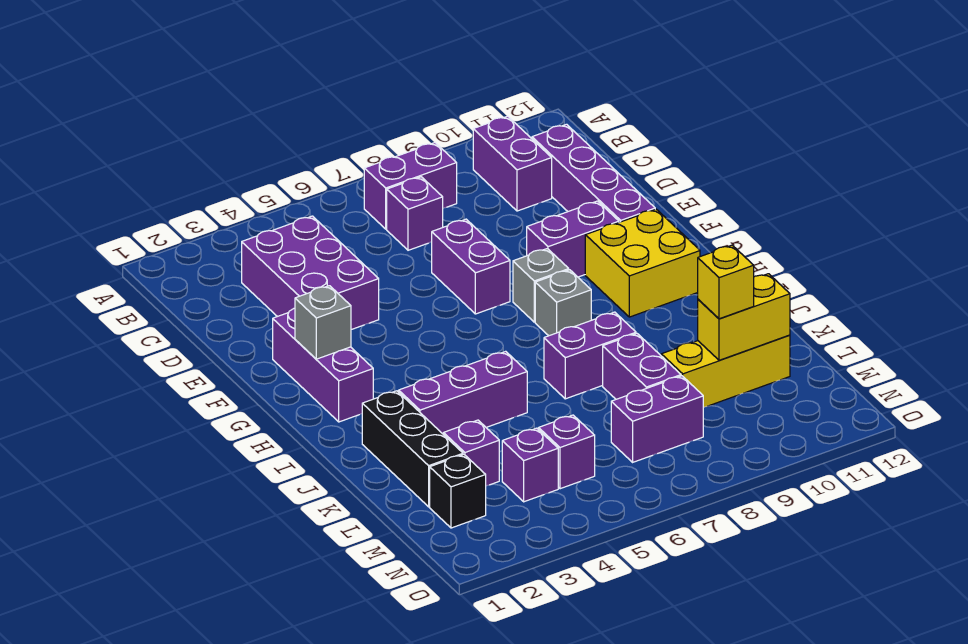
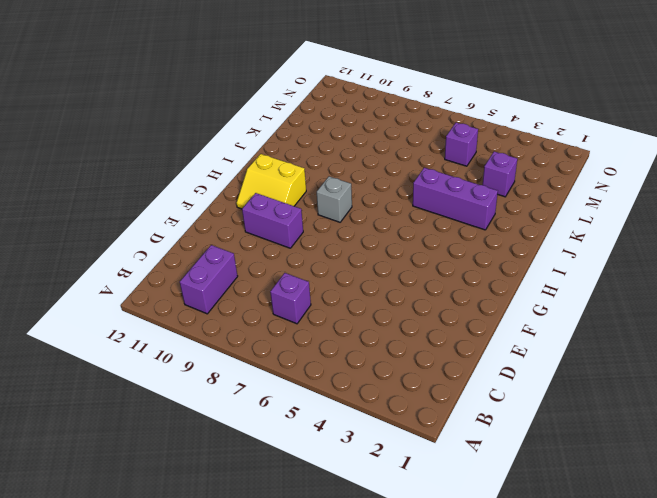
yellow 2x2 slope [236,154,306,209] -> yellow 2x2 brick [585,209,700,317]
none -> purple 1x2 brick [364,143,457,229]
none -> purple 2x3 brick [242,216,379,330]
none -> purple 1x4 brick [532,124,655,222]

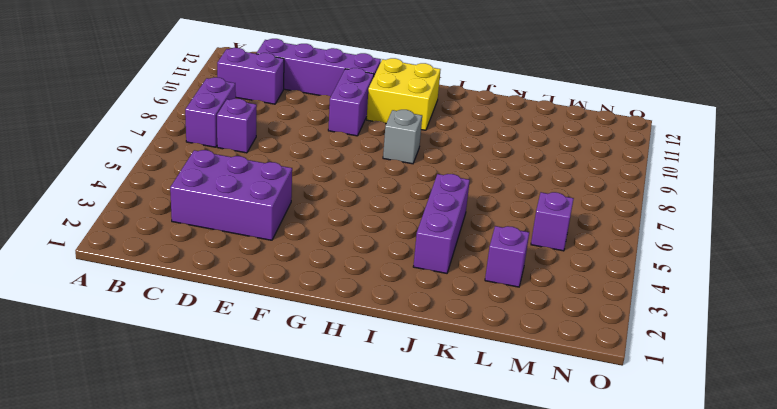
none -> purple 1x2 brick [432,219,510,314]
none -> purple 1x3 brick [273,308,373,422]
none -> grey 1x1 brick [513,249,569,322]

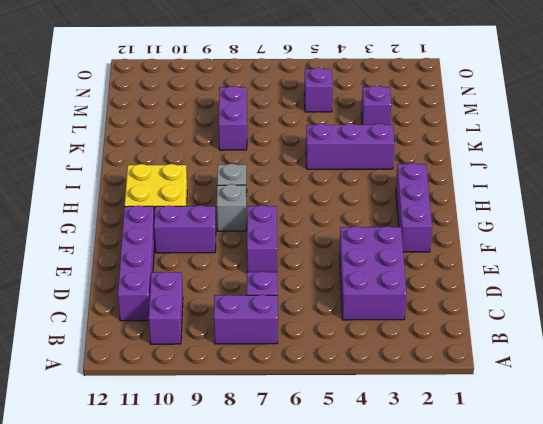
none -> black 1x3 brick [362,391,463,507]
none -> purple 1x2 brick [544,312,636,399]
none -> yellow 1x3 brick [661,335,790,408]

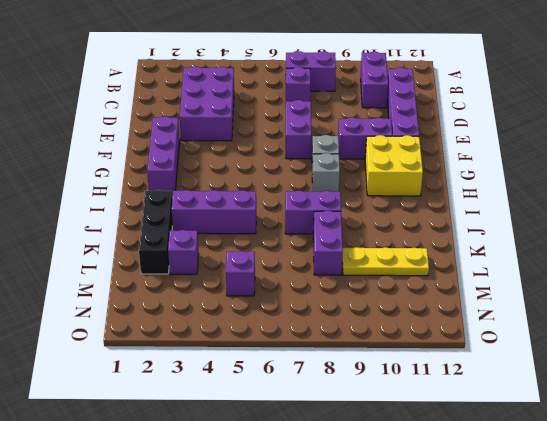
yellow 1x3 plate [342,247,429,276] -> yellow 1x3 brick [661,335,790,408]
none -> black 1x1 brick [430,455,486,528]
none -> purple 1x1 brick [502,428,558,502]
none -> purple 1x2 brick [611,376,703,462]

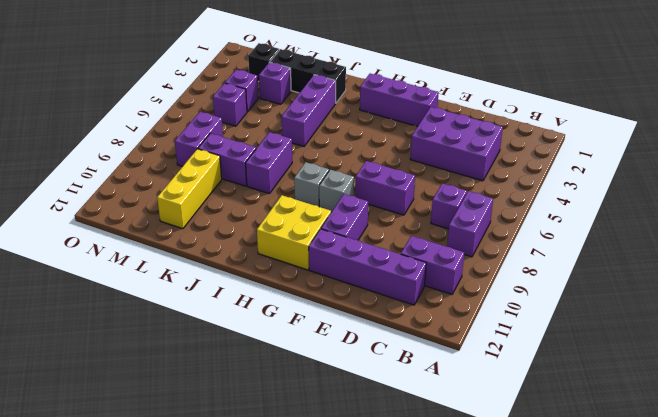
none -> grey 1x1 brick [295,286,351,359]
none -> yellow 1x2 brick [698,274,790,360]
none -> yellow 1x1 brick [698,245,754,319]

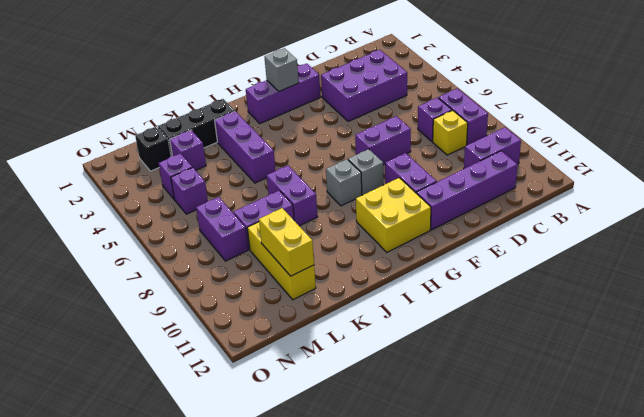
yellow 1x1 brick [433,110,468,155] -> yellow 1x1 brick moved to [698,245,754,319]

